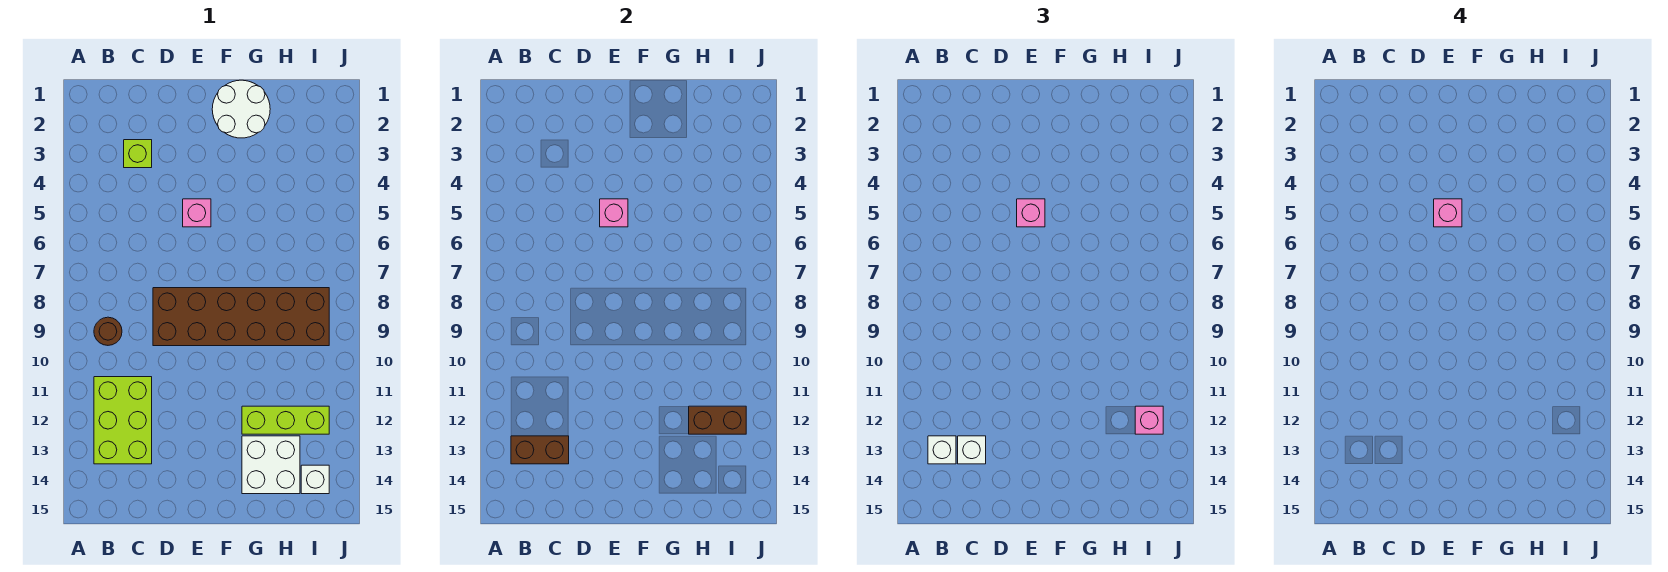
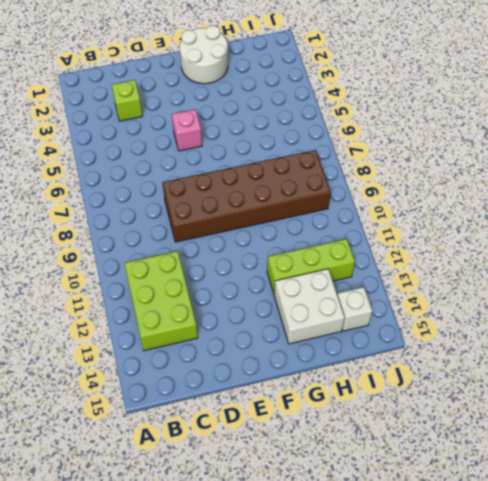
none -> brown 1x1 round brick [94,317,122,345]
none -> brown 1x2 brick [511,436,569,464]
none -> pink 1x1 brick [600,199,628,227]

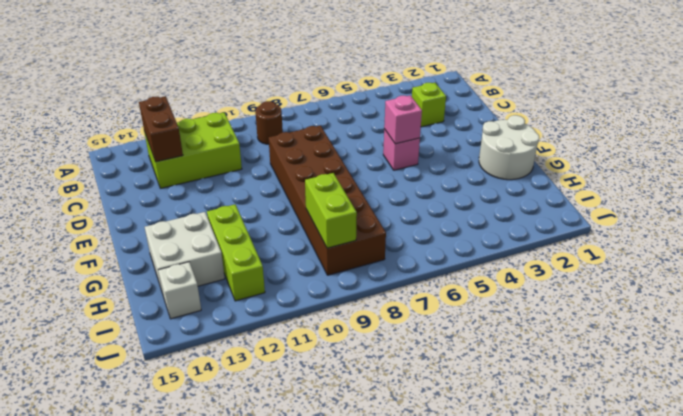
lime 1x2 brick [305,173,357,248] -> none
none -> brown 1x2 brick [689,406,746,434]
none -> white 1x1 brick [928,436,956,464]
none -> white 1x1 brick [958,436,986,464]

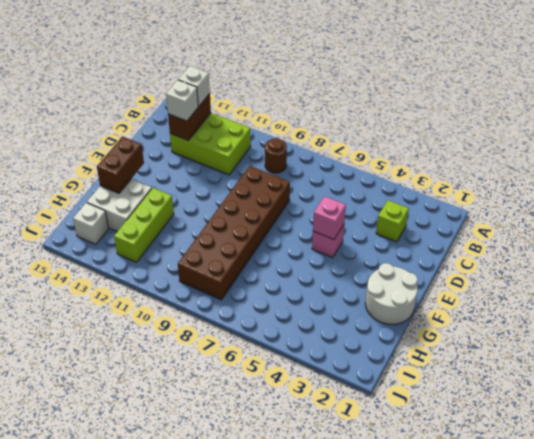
brown 1x2 brick [97,137,144,193] -> brown 1x2 brick moved to [689,406,746,434]
none -> pink 1x1 brick [1017,199,1045,227]
none -> pink 1x1 brick [1135,406,1163,434]
none -> pink 1x1 brick [1434,199,1462,227]

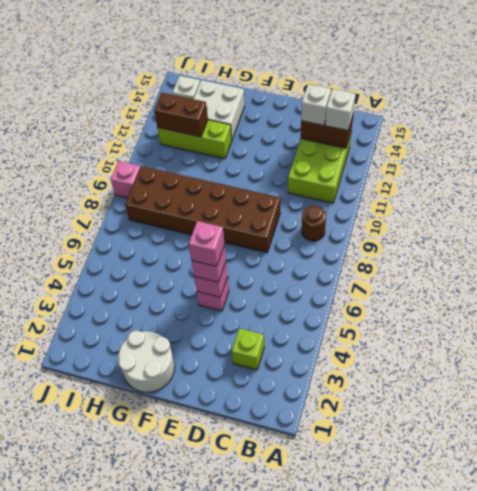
pink 1x1 brick [111,161,141,198] -> pink 1x1 brick moved to [1135,406,1163,434]

